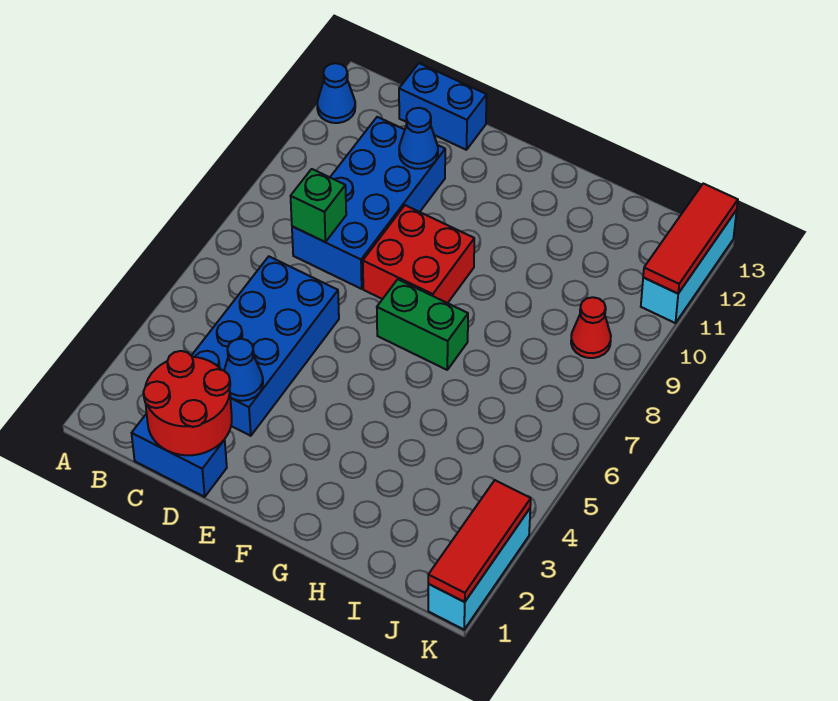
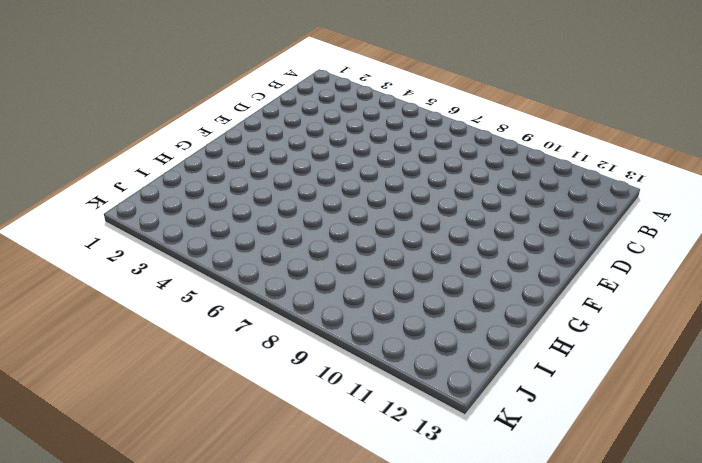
none -> blue 1x1 cone [317,63,355,123]
none -> blue 1x2 brick [132,414,227,497]
none -> blue 2x4 brick [192,257,339,436]

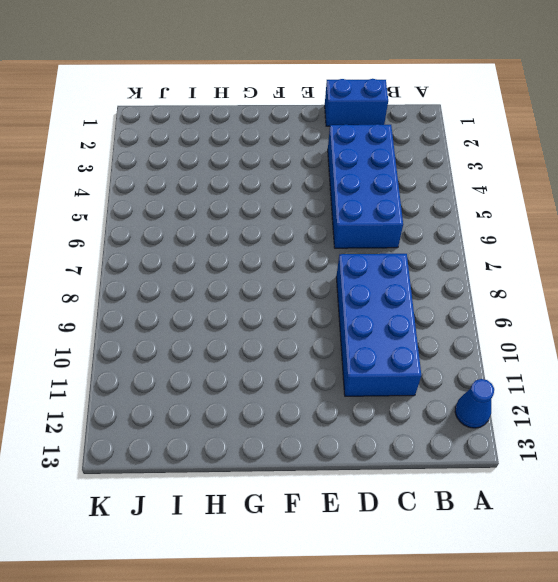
none -> blue 1x2 brick [399,63,487,150]
none -> red 2x2 brick [363,205,474,303]
none -> green 1x2 brick [377,279,468,370]

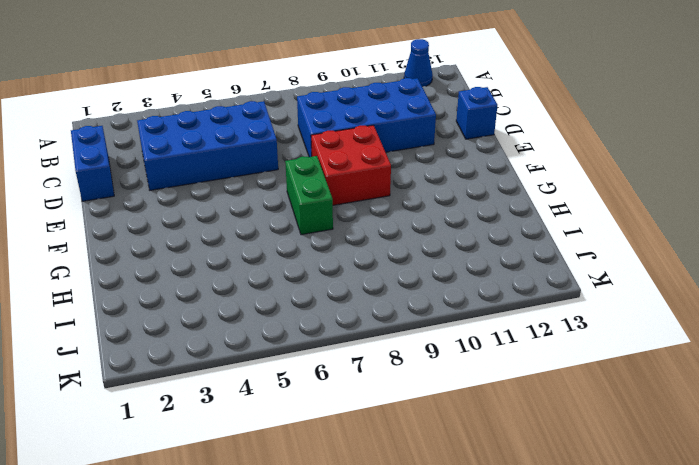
blue 1x1 brick [456,87,497,139] -> blue 1x2 brick [399,63,487,150]
none -> red 1x1 cone [571,297,611,358]
none -> cyan 1x3 brick [428,509,530,629]
none -> cyan 1x3 brick [641,210,737,323]

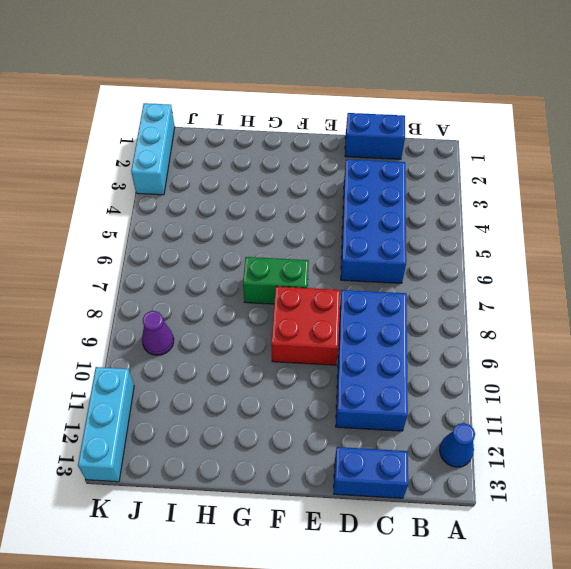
purple 1x1 cone [142,311,174,355] -> red 1x1 cone [571,297,611,358]
none -> red 2x2 round brick [143,351,232,455]
none -> green 1x1 brick [291,169,346,242]
none -> blue 1x1 cone [224,339,263,401]

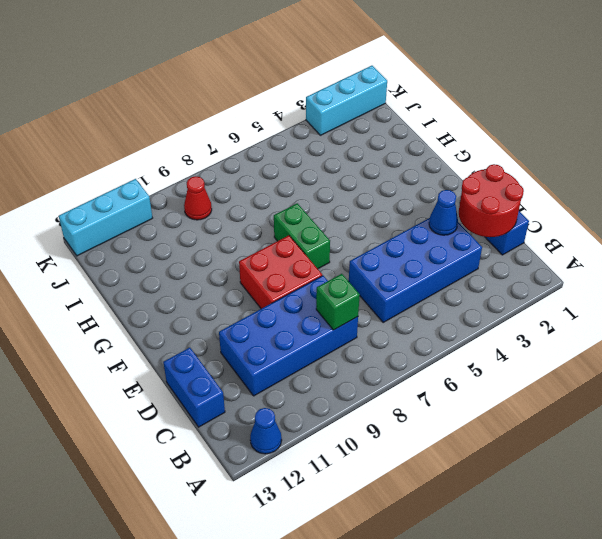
none -> blue 1x1 cone [399,108,438,169]
none -> red 1x3 tile [428,480,531,602]
none -> red 1x3 tile [643,184,738,293]

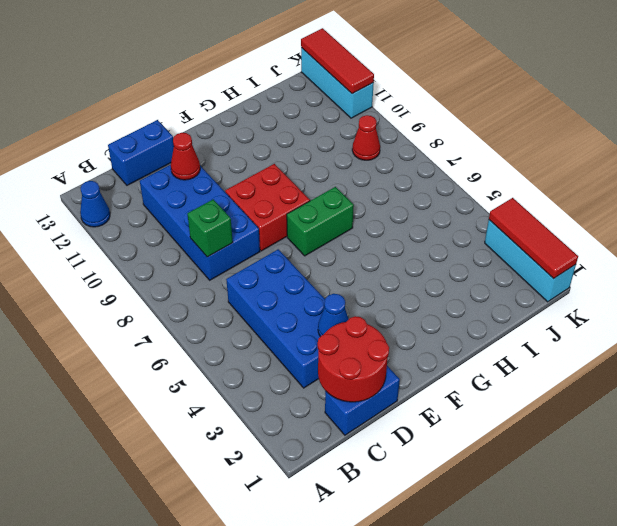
red 1x1 cone [171,133,200,180] -> blue 1x1 cone [399,108,438,169]

